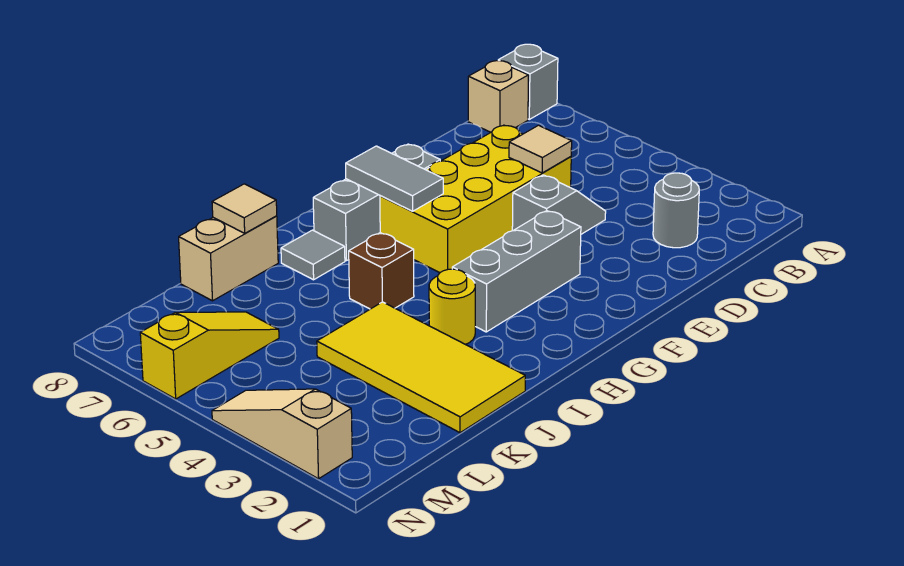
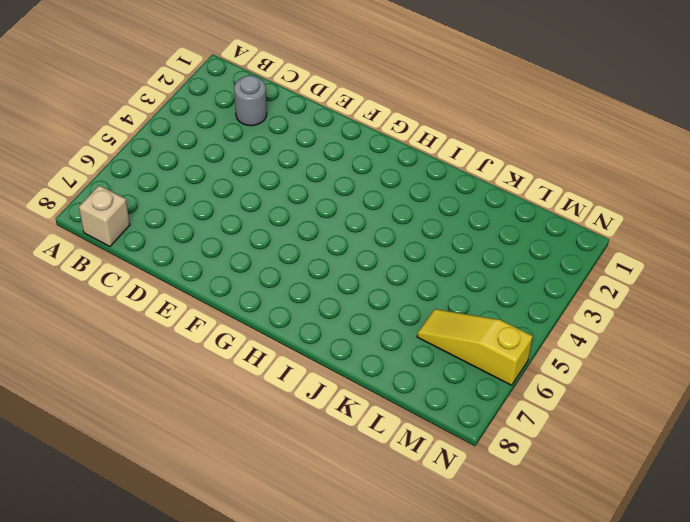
none -> grey 1x1 brick [498,44,558,119]
none -> grey 1x2 slope [512,175,606,234]
none -> yellow 2x4 brick [380,125,571,273]

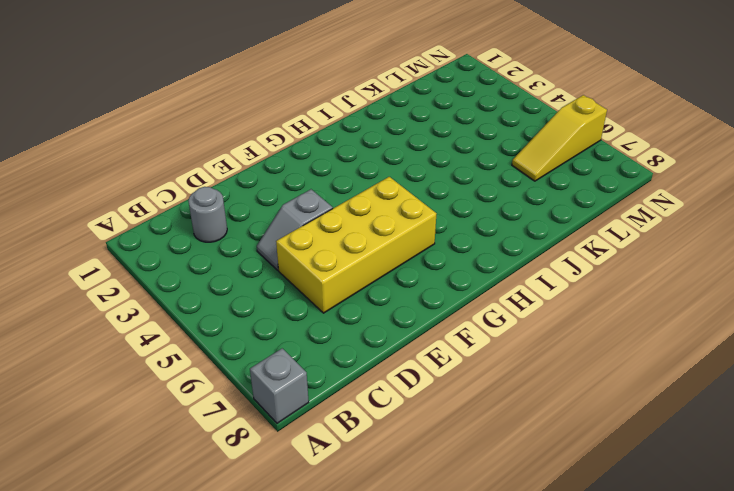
none -> tan 1x1 brick [468,61,529,132]
none -> grey 1x3 brick [452,211,581,332]
none -> grey 1x3 brick [313,144,440,261]

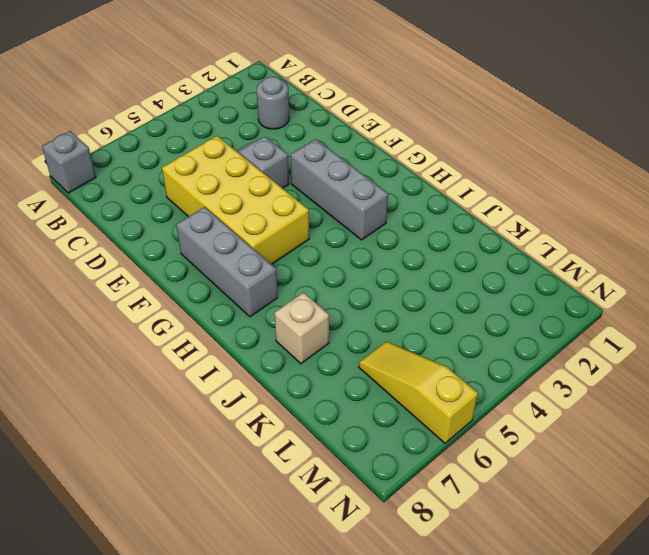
tan 1x1 brick [274,292,329,364] -> tan 1x1 brick moved to [468,61,529,132]
none -> yellow 1x1 round brick [429,269,475,344]
none -> brown 1x1 brick [349,233,414,309]
none -> grey 1x1 tile [281,230,345,280]

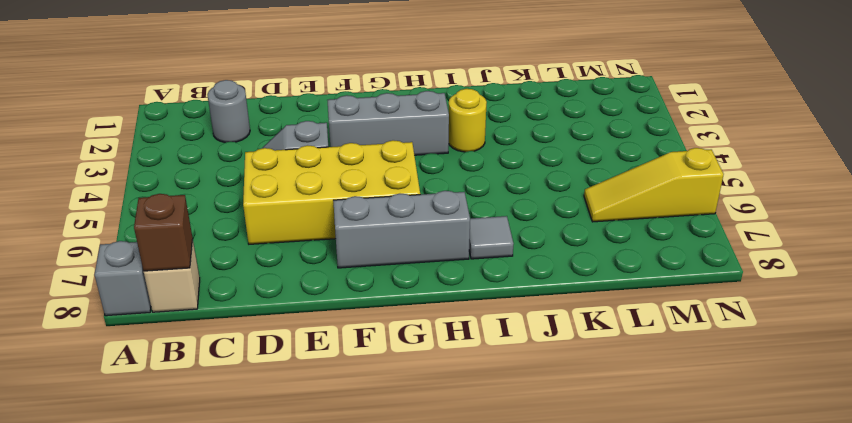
brown 1x1 brick [134,194,193,271] -> brown 1x1 brick moved to [349,233,414,309]
none -> yellow 2x4 tile [317,302,525,433]
none -> tan 1x2 brick [179,216,278,301]
none -> tan 1x3 slope [212,389,352,479]

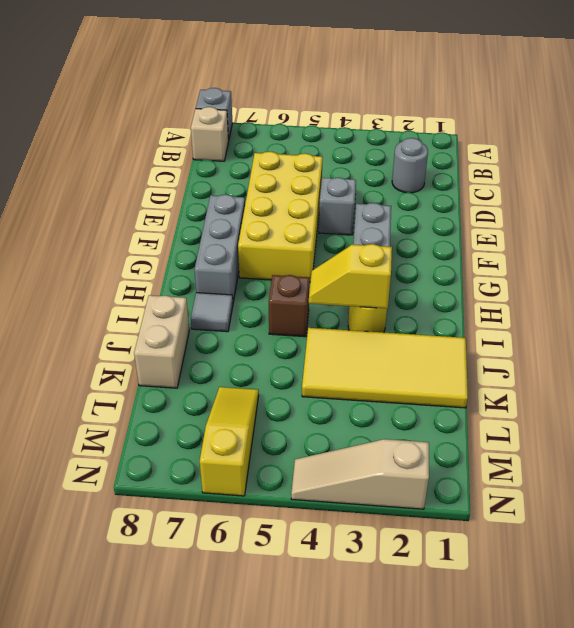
yellow 1x2 slope [309,244,392,309] -> none
none -> tan 1x1 tile [509,125,572,173]
none -> grey 1x2 tile [346,146,443,211]
none -> tan 1x1 tile [212,184,277,233]

